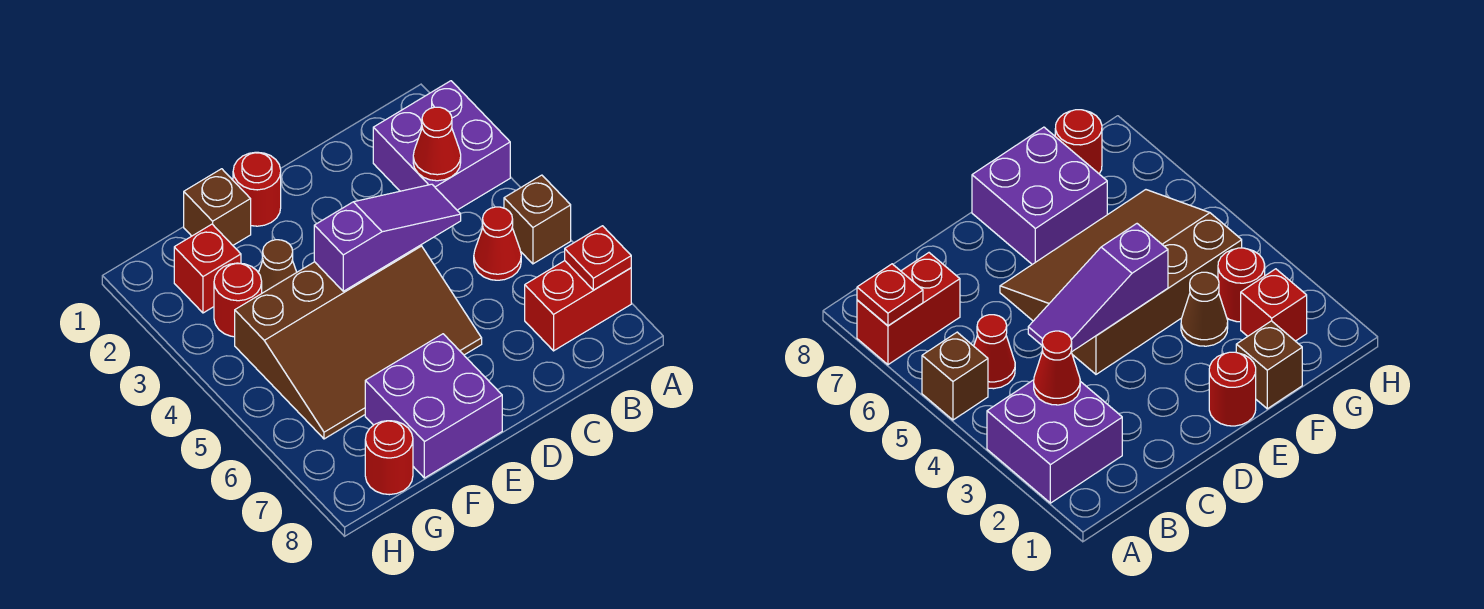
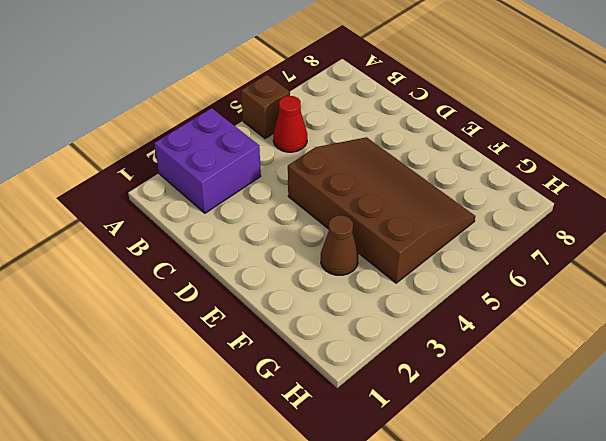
none -> red 1x2 brick [525,261,631,351]
none -> red 1x1 round brick [233,152,281,226]
none -> purple 2x2 brick [365,334,502,478]

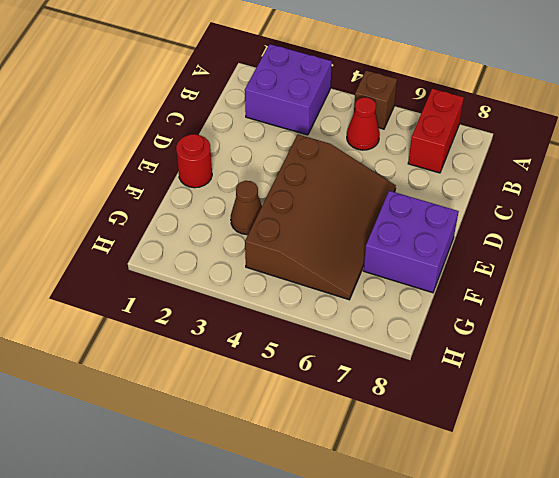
none -> brown 1x1 brick [184,169,251,245]
none -> red 1x1 brick [174,224,241,313]
none -> red 1x1 round brick [214,263,262,337]

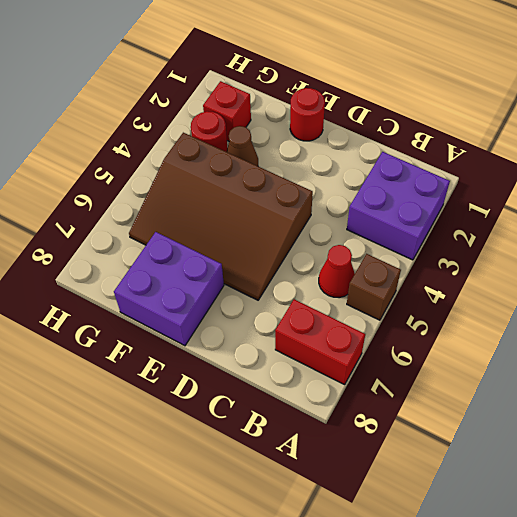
none -> brown 1x1 brick [184,169,251,245]
none -> red 1x1 round brick [365,421,413,495]
none -> red 1x1 plate [565,226,631,290]

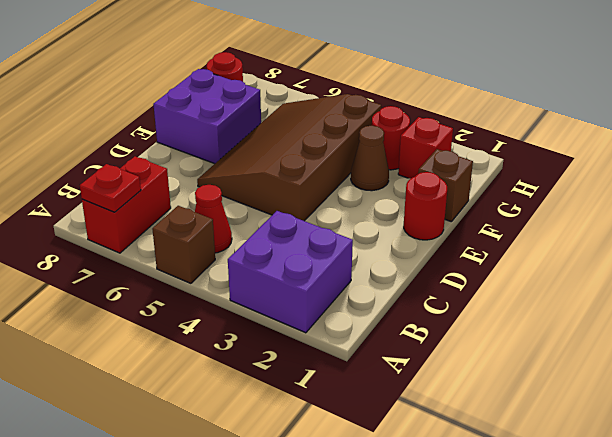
none -> red 1x1 cone [413,107,461,181]
none -> purple 1x3 slope [314,184,461,291]

